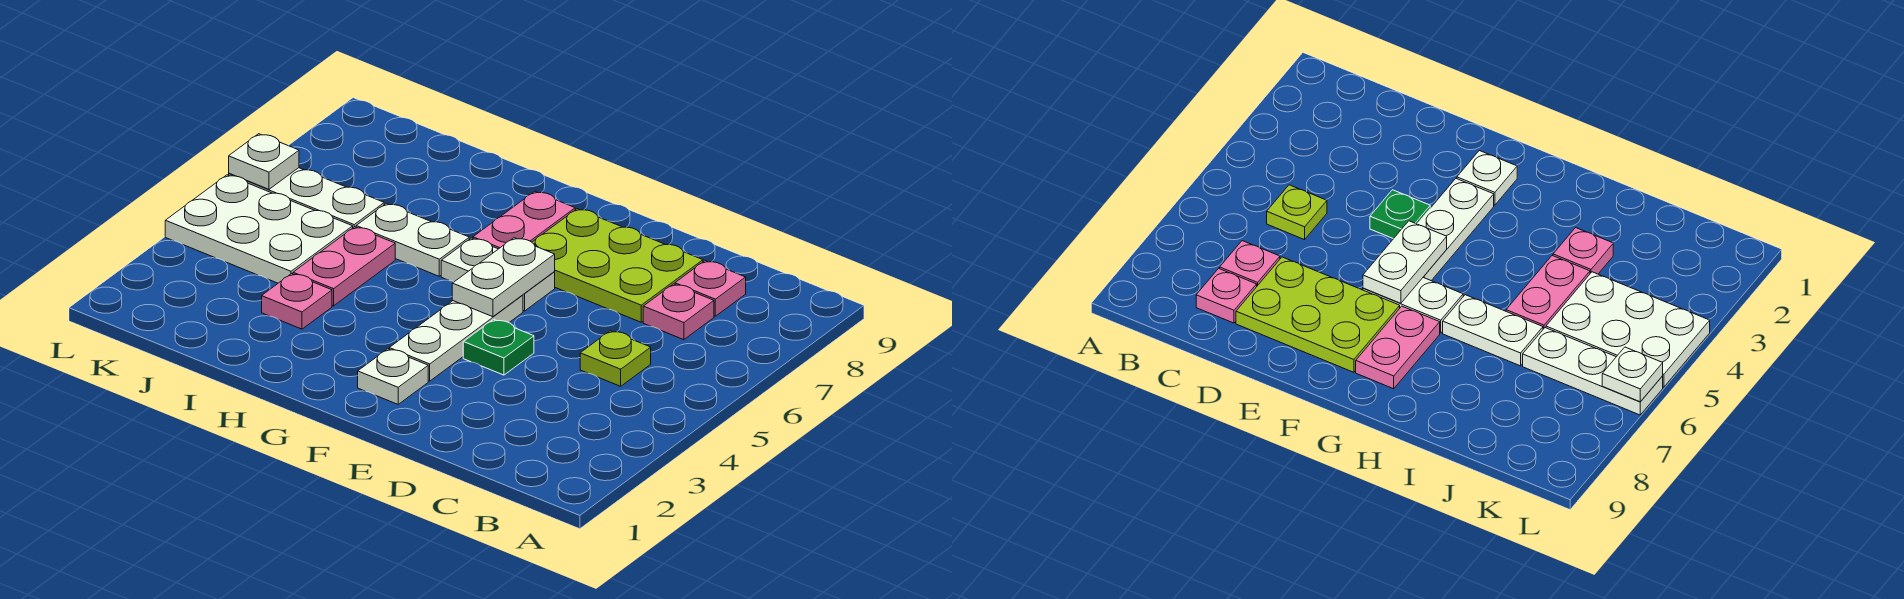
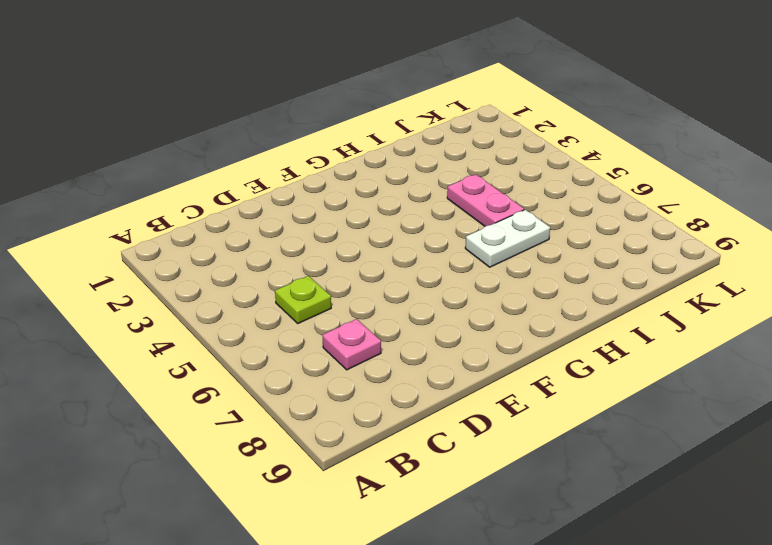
none -> pink 1x1 plate [675,261,746,316]
none -> lime 2x3 plate [532,209,703,322]
none -> green 1x1 plate [463,319,534,375]

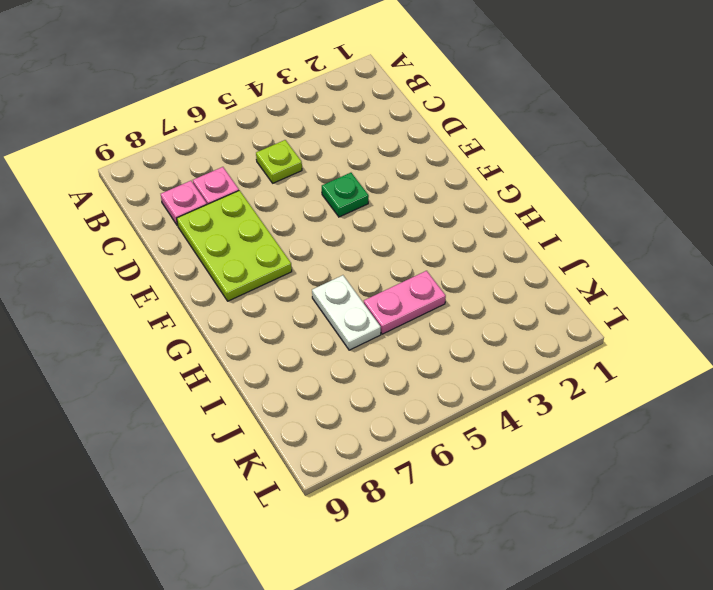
none -> white 1x1 plate [358,349,428,404]
none -> white 1x3 plate [389,295,523,381]
none -> white 1x2 plate [441,238,555,311]

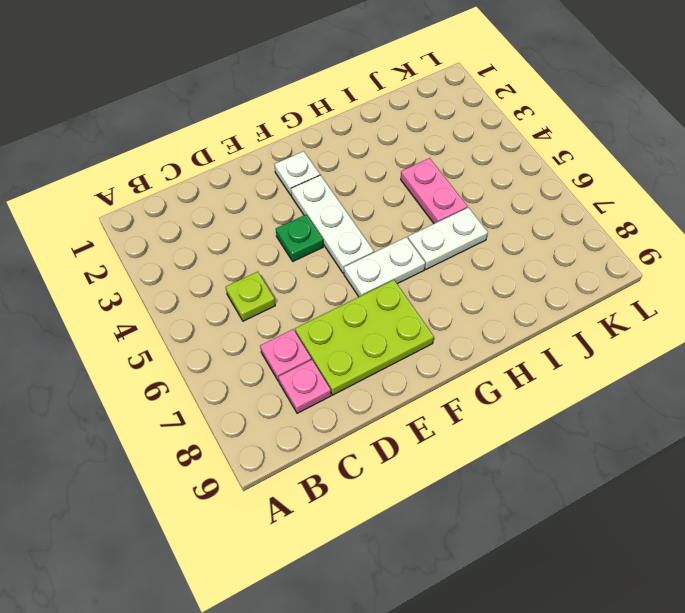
none -> pink 1x2 plate [473,191,575,249]
none -> pink 1x1 plate [262,273,332,329]
none -> white 2x3 plate [165,175,353,283]

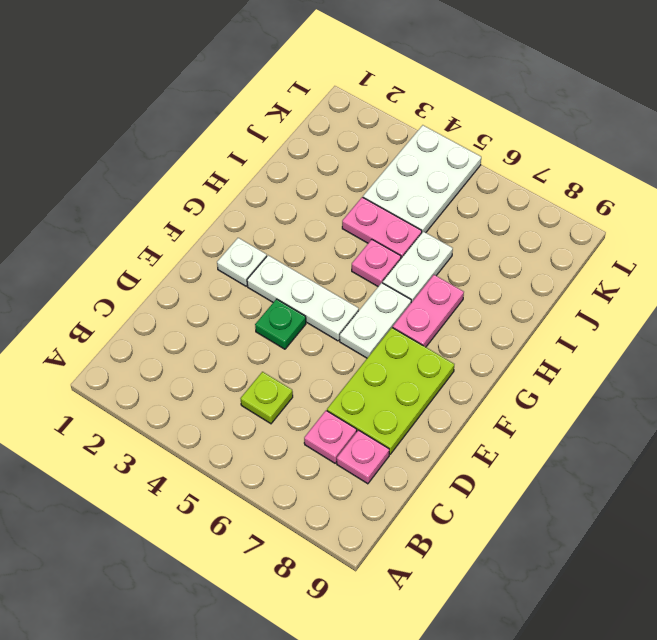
pink 1x2 plate [393,275,464,347] -> pink 1x2 plate turned to [473,191,575,249]
pink 1x1 plate [352,239,401,286] -> pink 1x1 plate moved to [262,273,332,329]
none -> white 1x3 plate [229,168,384,228]
none -> white 1x2 plate [452,238,555,317]
none -> white 1x1 plate [229,134,299,189]

